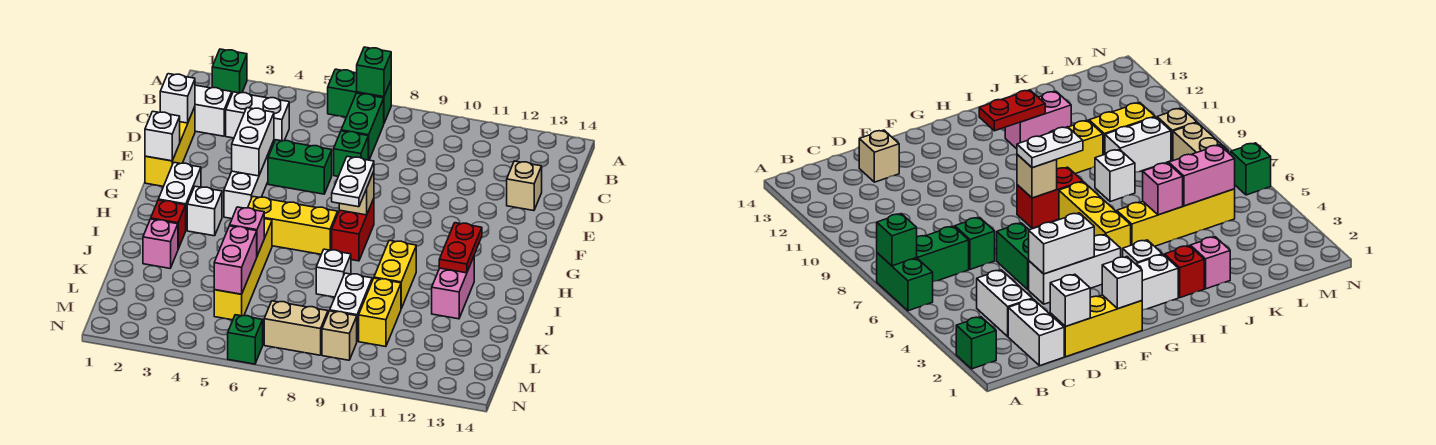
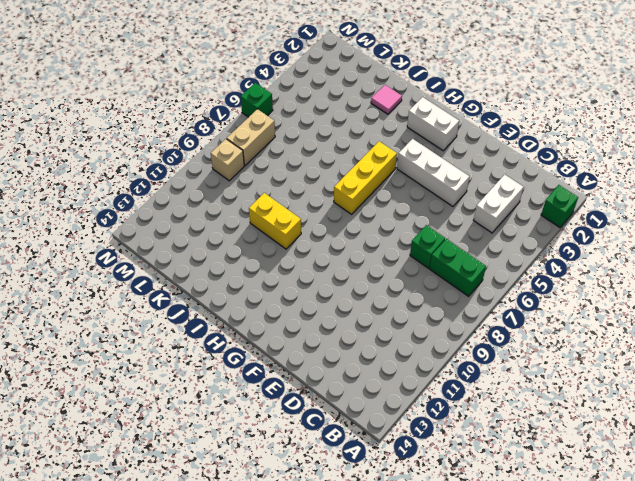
pink 1x1 tile [371,85,402,114] -> pink 1x1 brick [143,219,178,268]
none -> green 1x2 brick [328,69,391,123]
none -> white 1x2 brick [195,85,232,136]
none -> yellow 1x3 brick [145,107,195,186]
none -> tan 1x1 brick [507,161,542,211]

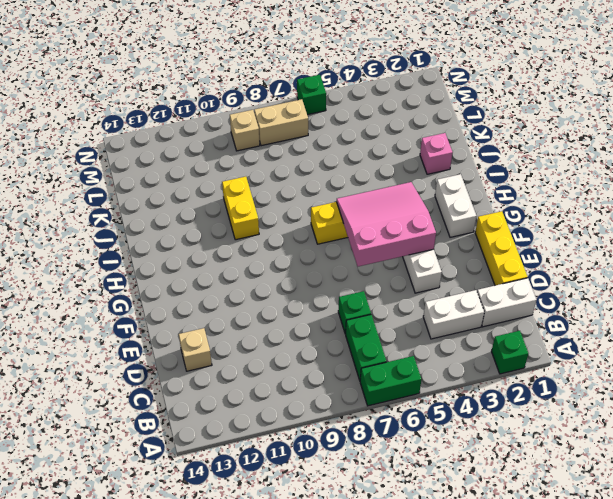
pink 3x3 slope [337,182,436,266] -> white 1x2 brick [232,108,274,176]
none -> green 1x2 brick [268,140,332,194]
none -> red 1x2 brick [332,199,374,261]
none -> white 1x1 brick [187,186,222,236]
none -> red 1x1 brick [151,200,186,249]

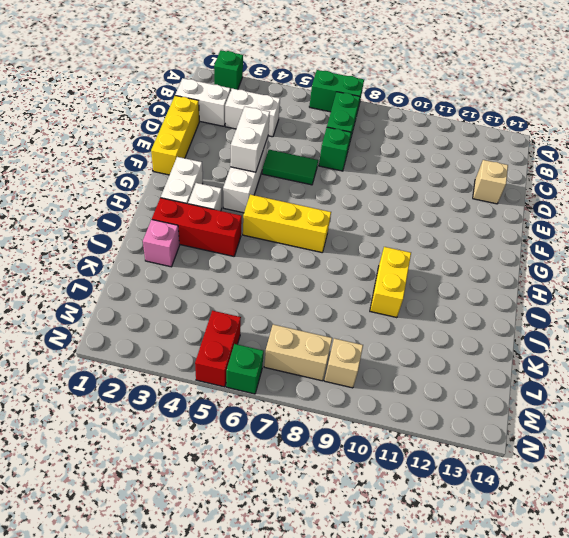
green 1x2 tile [262,150,318,185] -> green 1x2 brick [268,140,332,194]
red 1x3 brick [152,198,242,256] -> red 1x1 brick [151,200,186,249]
red 1x2 brick [195,311,241,387] -> red 1x2 brick moved to [332,199,374,261]
none -> yellow 1x4 brick [214,219,272,320]
none -> pink 1x2 brick [432,257,474,319]
none -> white 1x1 brick [316,249,351,297]
none -> white 1x2 brick [330,273,372,341]

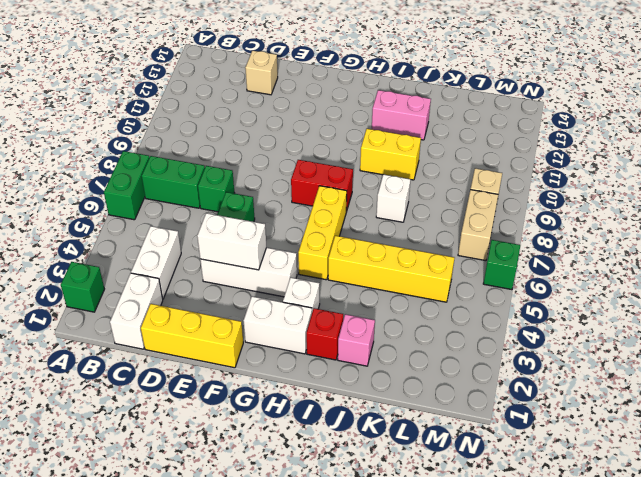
none -> white 1x2 brick [330,273,372,341]
none -> yellow 1x2 brick [359,278,401,347]
none -> green 1x1 brick [357,47,391,97]
none -> white 1x1 brick [160,74,195,123]

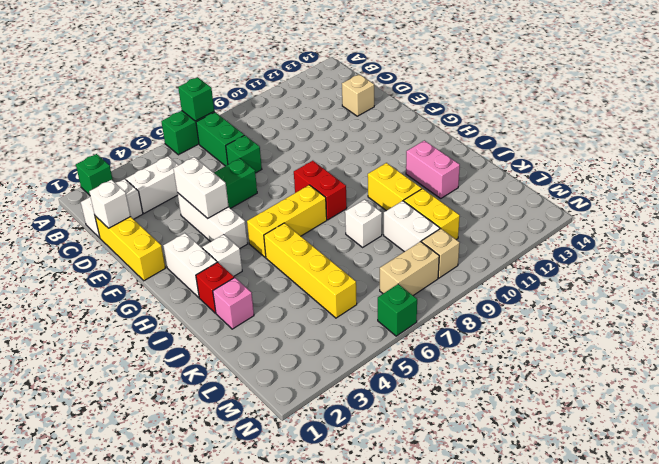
none -> white 1x1 brick [145,111,180,161]
none -> tan 1x1 brick [339,172,374,215]
none -> red 1x2 plate [439,223,482,273]
none -> pink 1x1 brick [230,207,264,256]

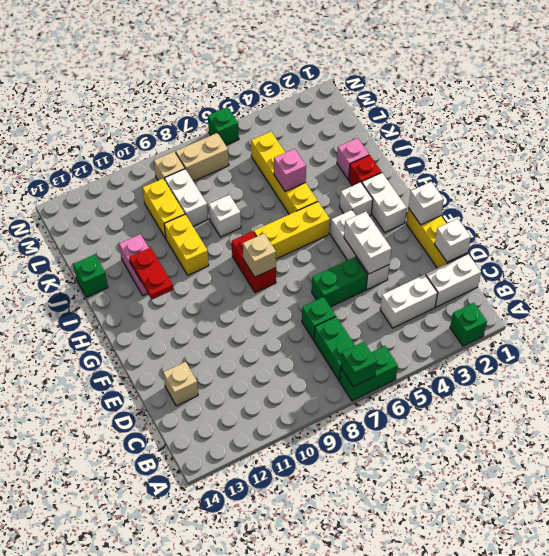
green 1x1 brick [73,254,108,297] -> none
none -> pink 1x2 brick [214,226,257,294]
none -> white 1x2 plate [332,157,374,207]

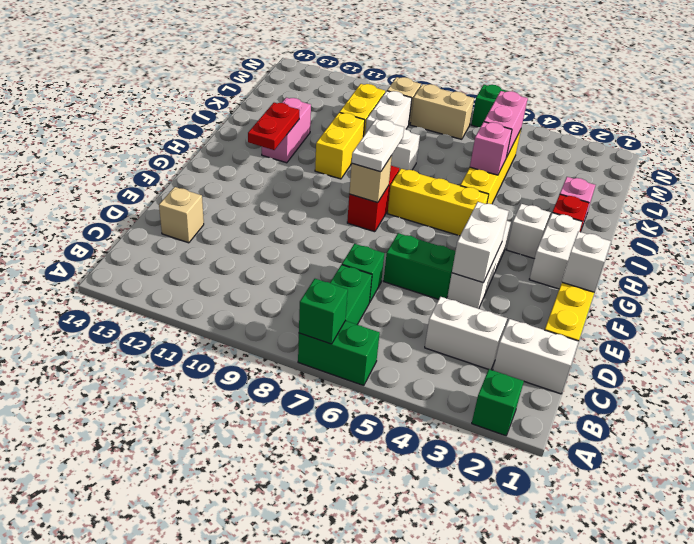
none -> white 1x1 brick [160,74,195,123]

